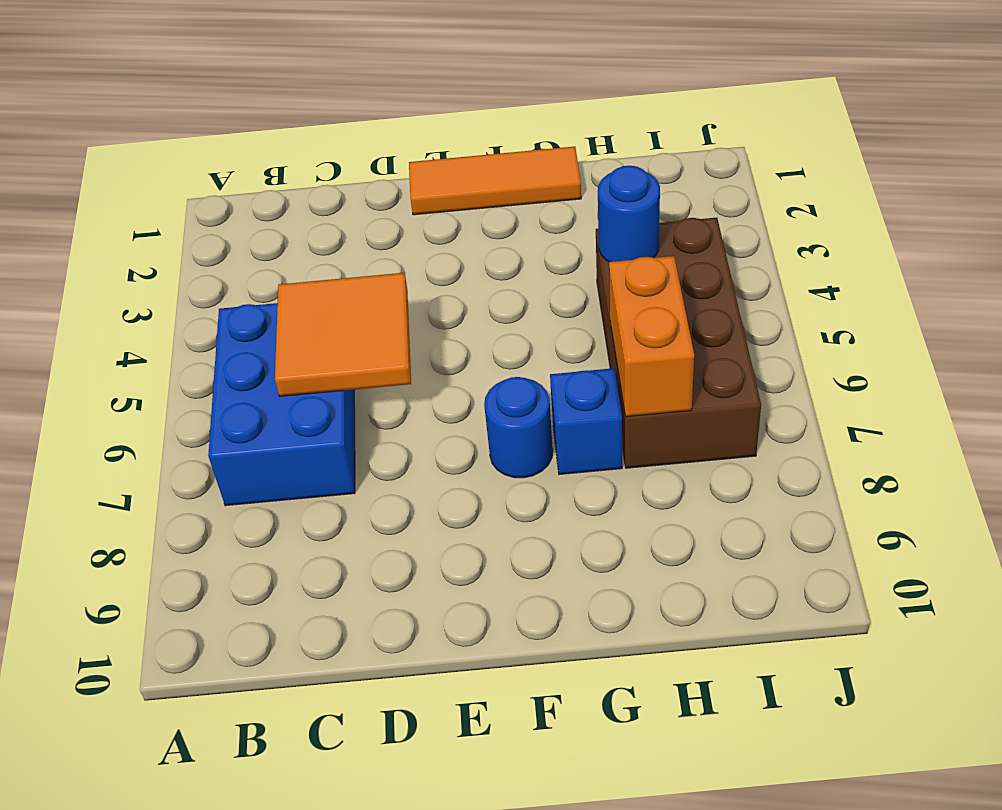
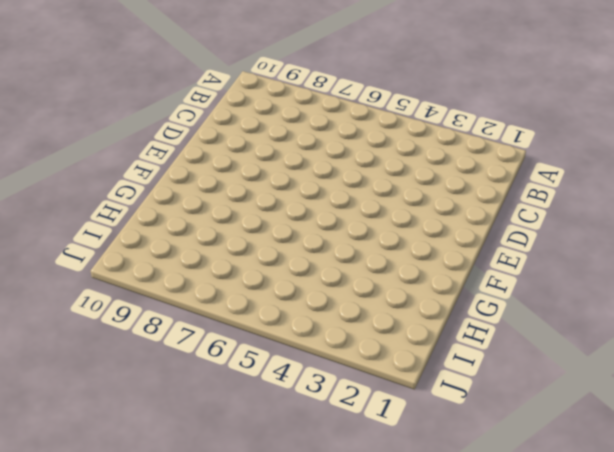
none -> blue 2x3 brick [208,303,355,506]
none -> orange 1x3 tile [409,146,581,215]

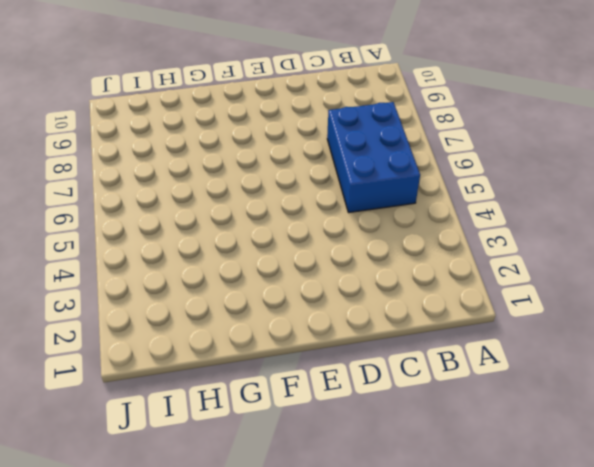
none -> orange 1x3 tile [409,146,581,215]
none -> blue 1x1 round brick [484,377,553,478]

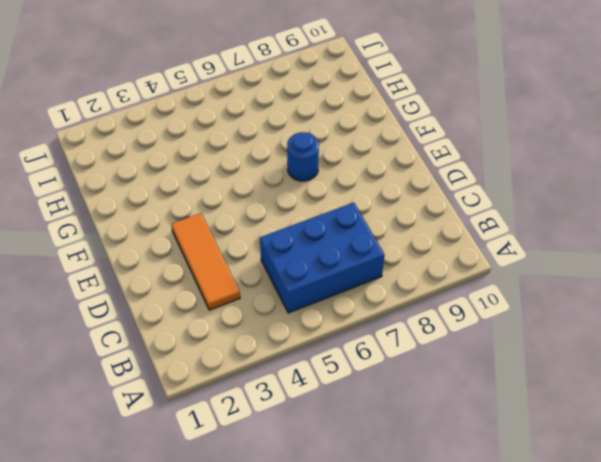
orange 1x3 tile [171,213,240,310] -> orange 1x3 tile moved to [409,146,581,215]
none -> blue 1x1 brick [550,368,622,474]
none -> brown 2x4 brick [596,217,761,468]

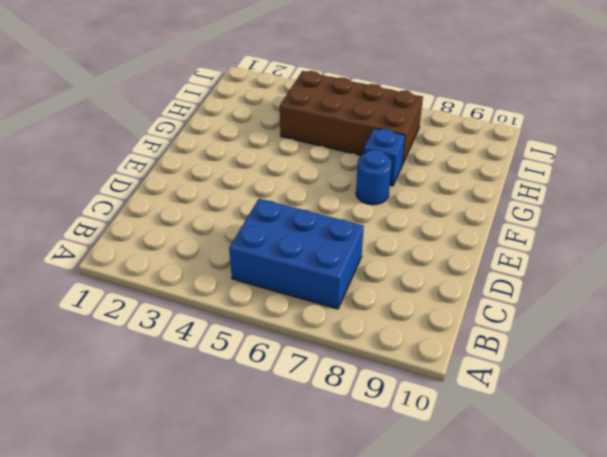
none -> orange 1x3 tile [409,146,581,215]
none -> orange 2x2 tile [275,273,411,396]

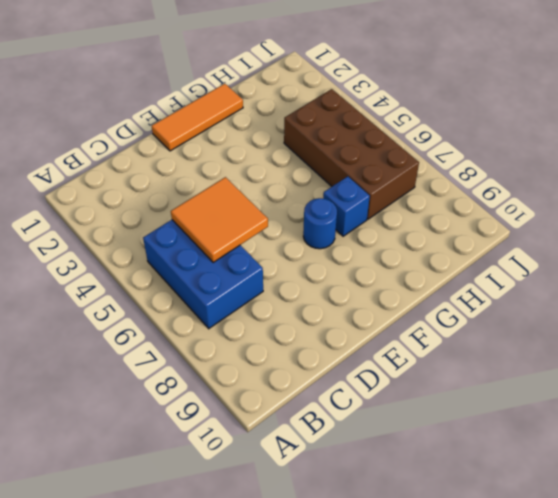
none -> blue 1x1 round brick [598,166,660,262]
none -> orange 1x2 brick [609,256,694,417]

